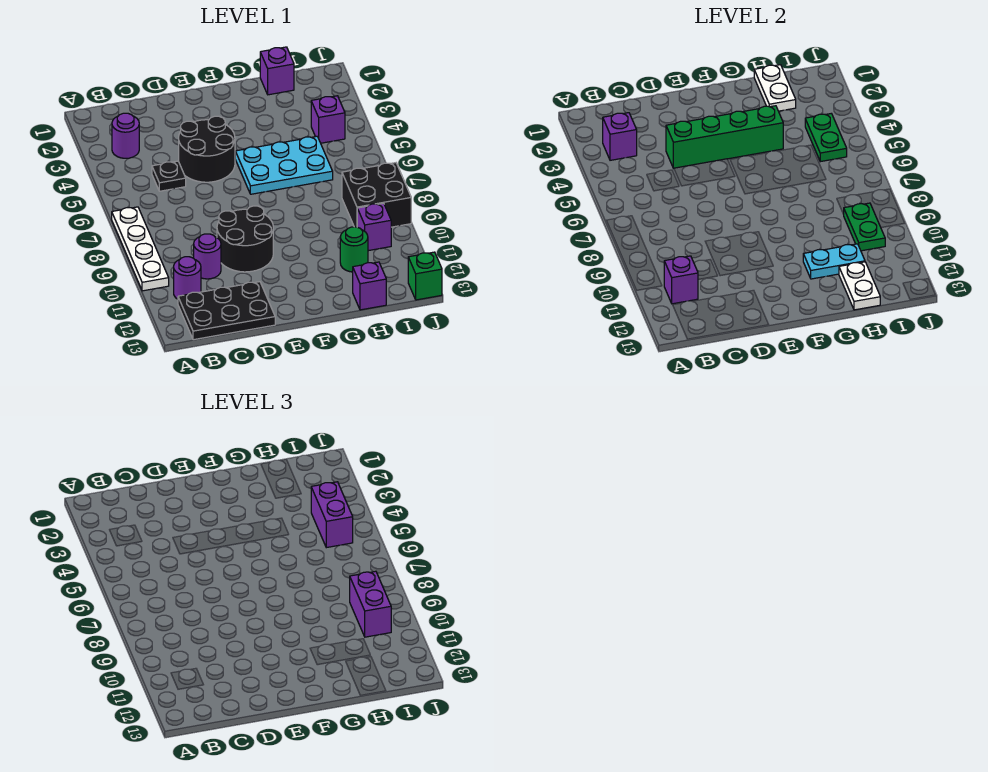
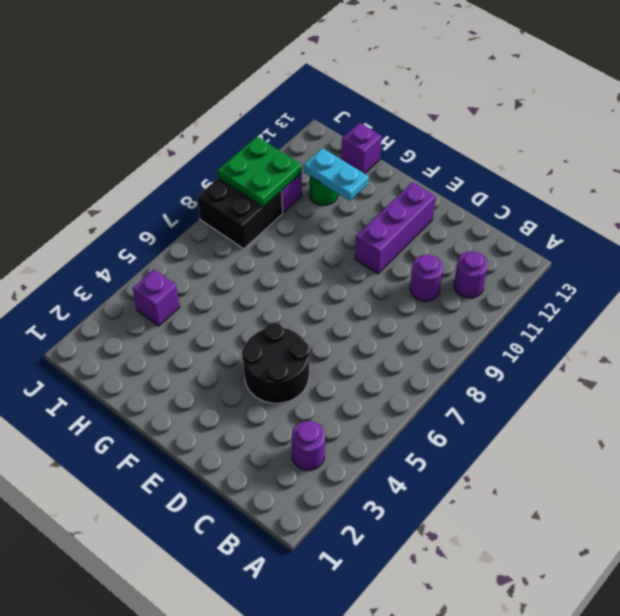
purple 1x3 brick [355,182,436,274] -> black 2x2 round brick [217,206,273,272]
green 2x2 plate [217,137,302,207] -> green 1x2 plate [844,203,885,251]
none -> white 1x4 plate [112,207,169,291]
none -> black 2x3 plate [178,282,275,340]
none -> black 1x1 plate [152,161,186,191]

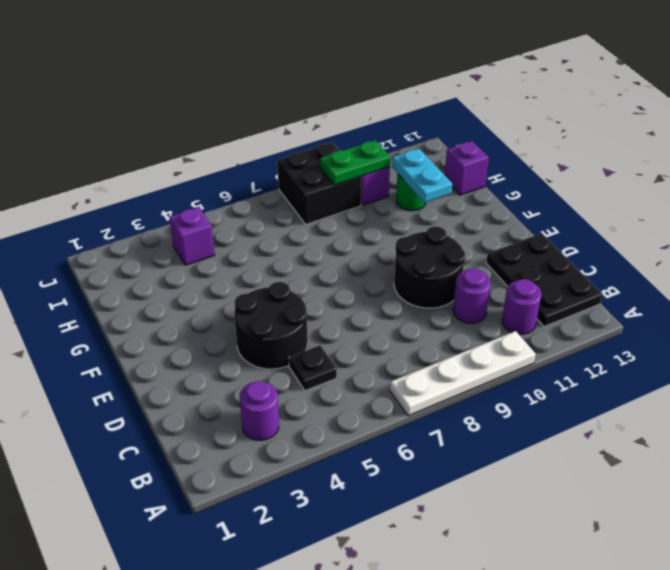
none -> cyan 2x3 plate [235,136,333,194]
none -> purple 1x1 brick [260,47,294,95]
none -> green 1x1 brick [408,252,442,300]

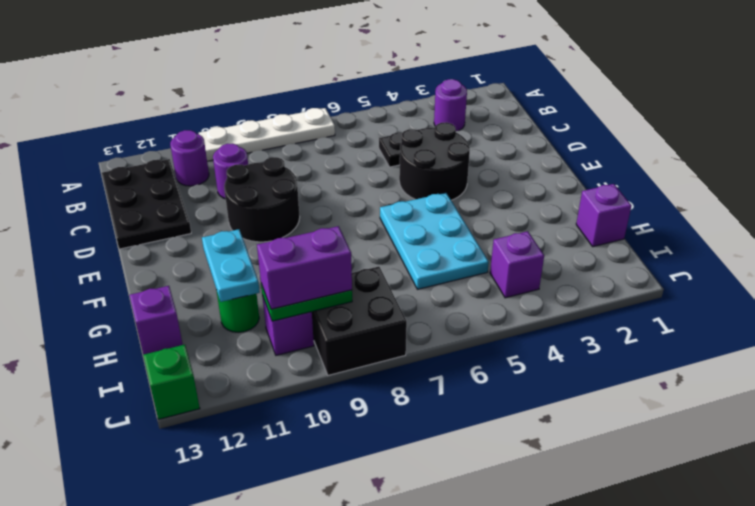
none -> purple 1x1 brick [603,113,637,160]
none -> purple 1x1 brick [664,256,698,304]
none -> green 1x4 brick [666,106,783,168]

